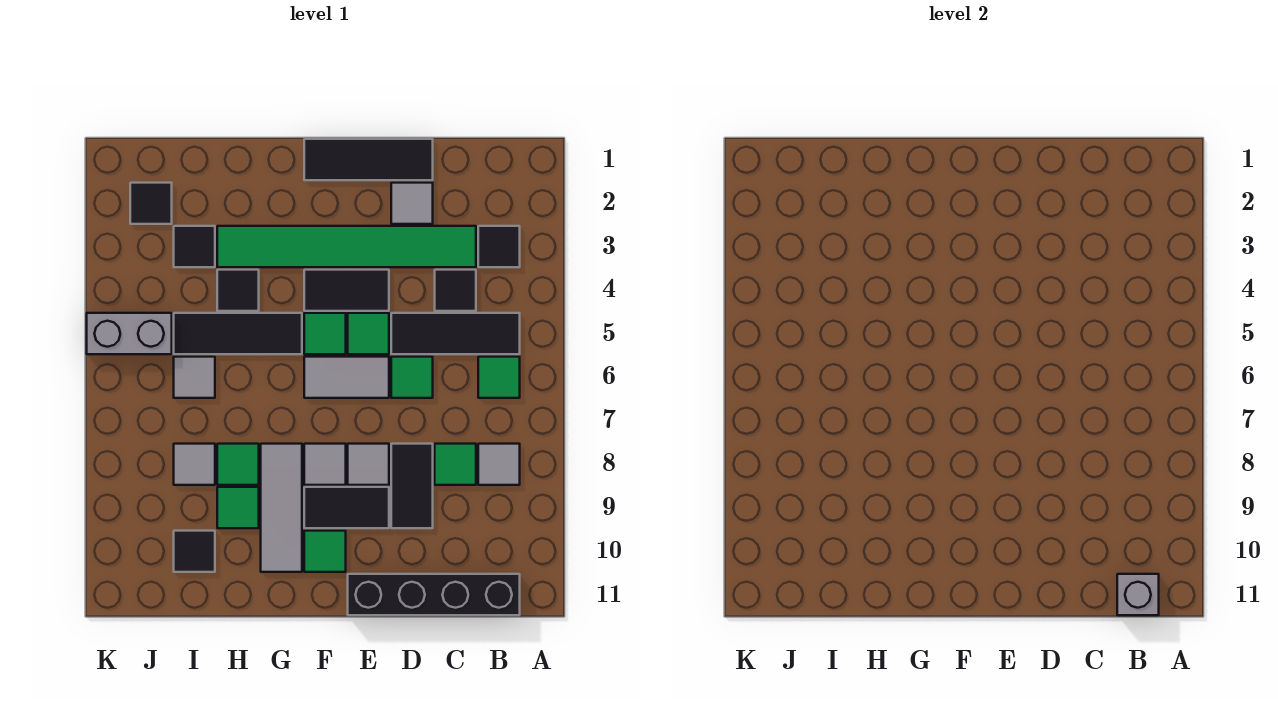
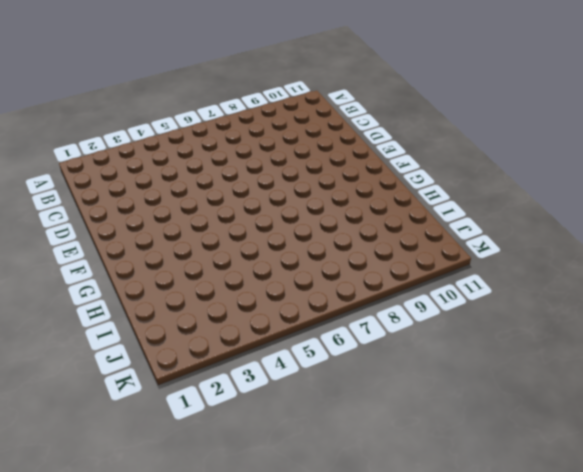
none -> black 1x1 tile [478,226,520,267]
none -> black 1x3 tile [391,313,520,354]
none -> green 1x1 tile [478,357,520,398]
none -> grey 1x1 tile [478,444,520,485]

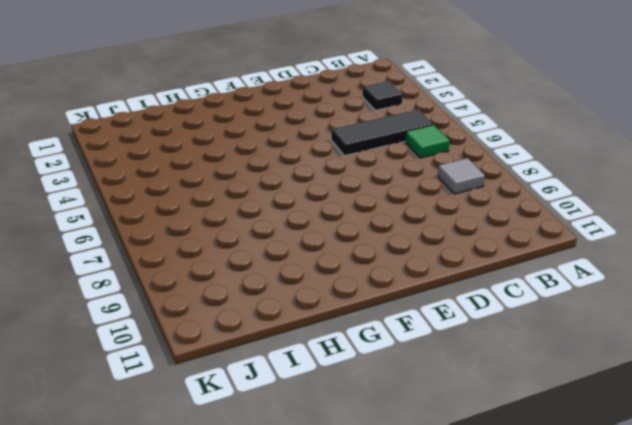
none -> black 1x4 brick [348,574,520,615]
none -> green 1x6 tile [217,226,476,267]
none -> black 1x1 tile [435,270,476,311]
none -> green 1x1 tile [435,444,476,485]

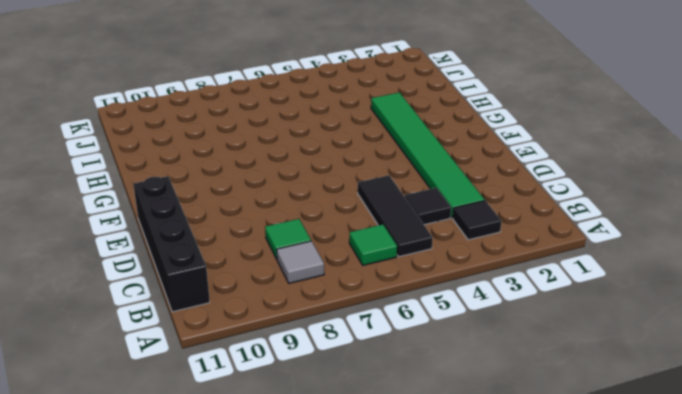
none -> black 1x3 tile [304,139,433,180]
none -> grey 1x1 tile [391,183,433,224]
none -> green 1x1 tile [391,357,433,398]
none -> black 1x2 tile [391,444,433,528]

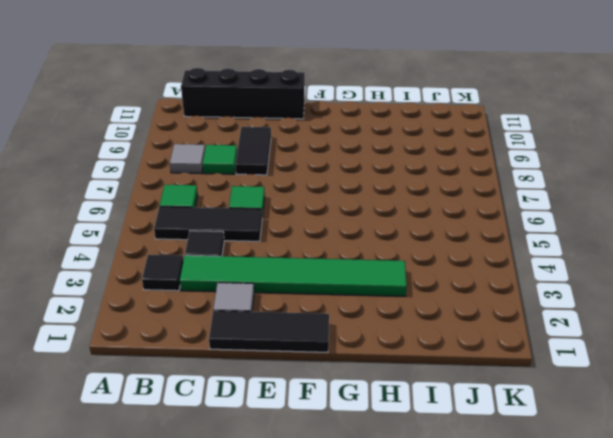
none -> black 1x2 tile [304,270,389,311]
none -> green 1x1 tile [348,313,389,354]
none -> grey 1x2 tile [304,357,389,398]
none -> grey 1x1 tile [348,444,389,485]

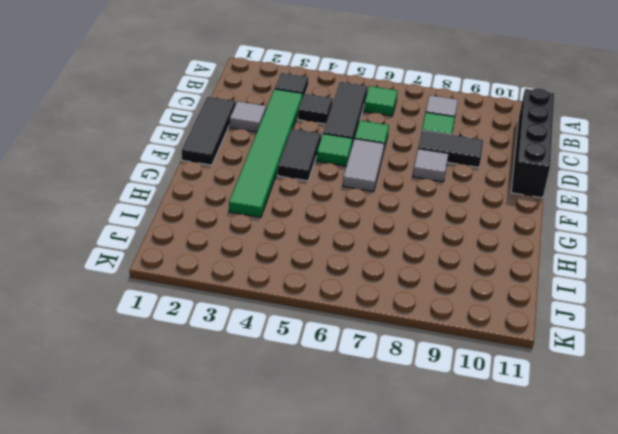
none -> black 1x2 tile [304,487,389,528]
none -> green 1x1 tile [304,313,346,354]
none -> grey 1x1 tile [304,444,346,485]
none -> green 1x1 tile [304,531,346,572]

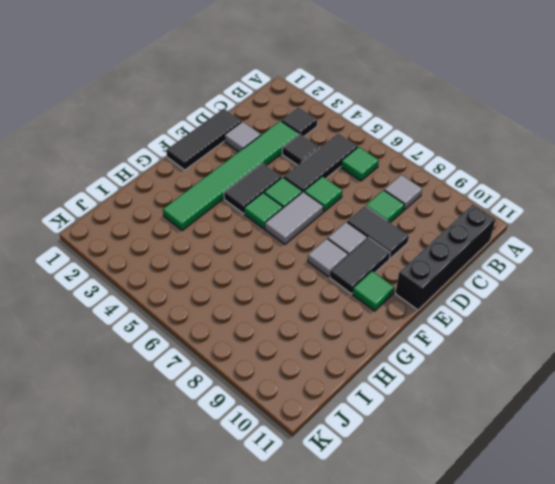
none -> black 1x3 tile [174,313,302,354]
none -> grey 1x3 tile [261,444,302,572]
none -> black 1x1 tile [217,270,259,311]
none -> green 1x1 tile [217,444,259,485]

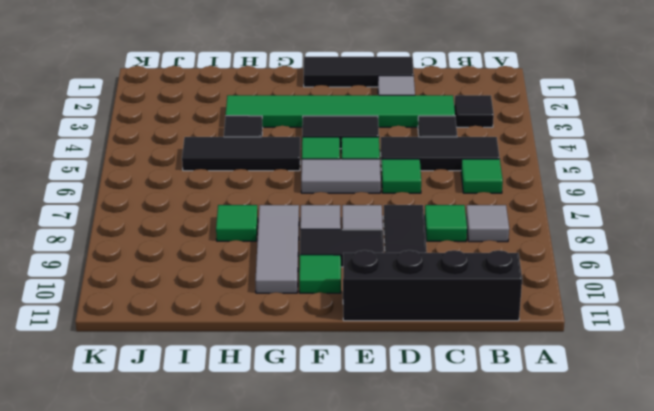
none -> green 1x1 tile [217,487,259,528]
none -> black 1x1 tile [174,226,215,267]
none -> grey 1x1 tile [174,357,215,398]
none -> grey 1x1 tile [174,444,215,485]

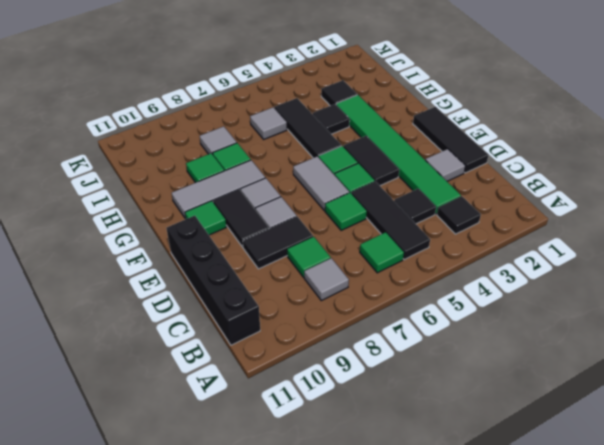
none -> black 1x1 tile [174,531,215,572]
none -> black 1x1 tile [130,183,172,224]
none -> grey 1x2 brick [87,313,172,354]
none -> grey 1x1 brick [1117,574,1159,615]

